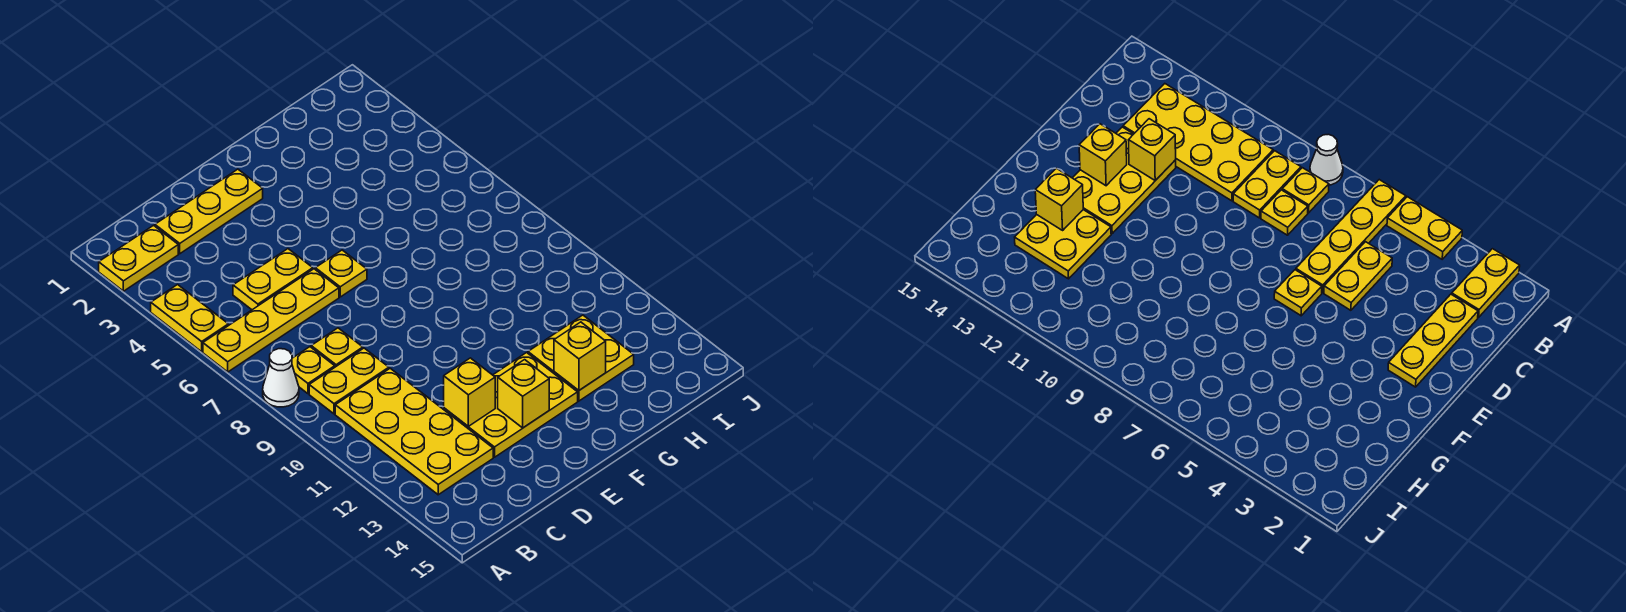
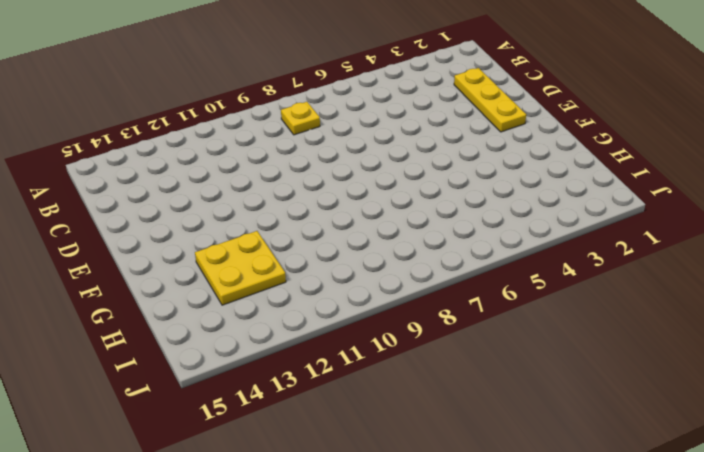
none -> yellow 1x2 plate [99,225,178,291]
none -> yellow 1x2 plate [151,285,228,352]
none -> yellow 1x4 plate [203,269,339,372]

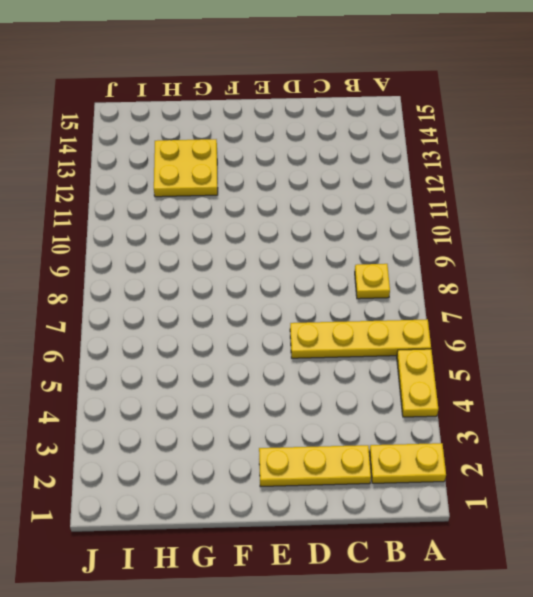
none -> white 1x1 cone [263,349,299,407]
none -> yellow 1x2 plate [309,348,389,414]
none -> yellow 2x4 plate [335,368,493,495]

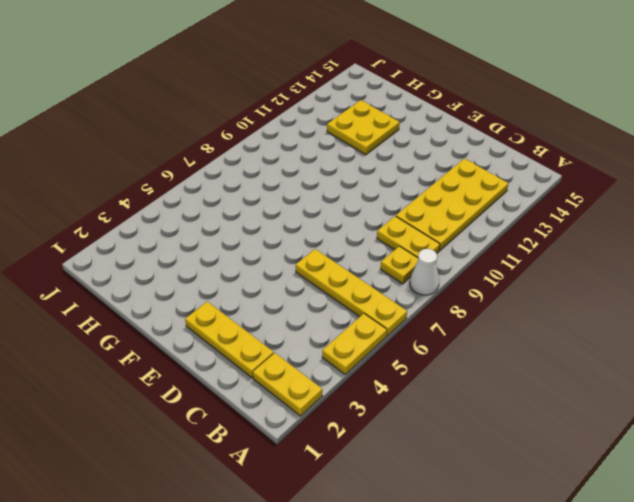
none -> yellow 1x2 plate [233,249,313,310]
none -> yellow 1x1 plate [311,328,363,367]
none -> yellow 2x3 plate [444,353,578,457]

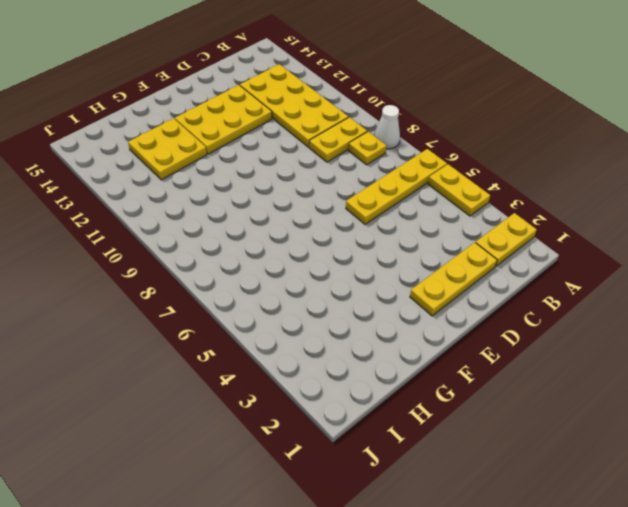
none -> yellow 1x2 plate [233,249,313,310]
none -> yellow 1x1 plate [311,328,363,367]
none -> yellow 1x1 plate [315,250,367,297]

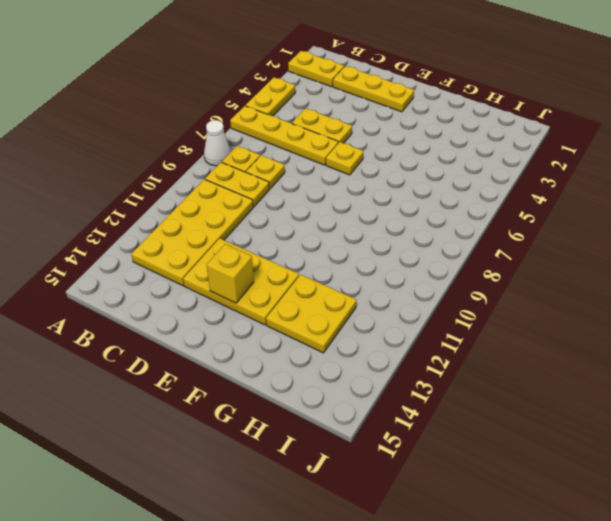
none -> yellow 1x1 brick [444,358,495,426]
none -> yellow 1x1 brick [554,322,606,390]

